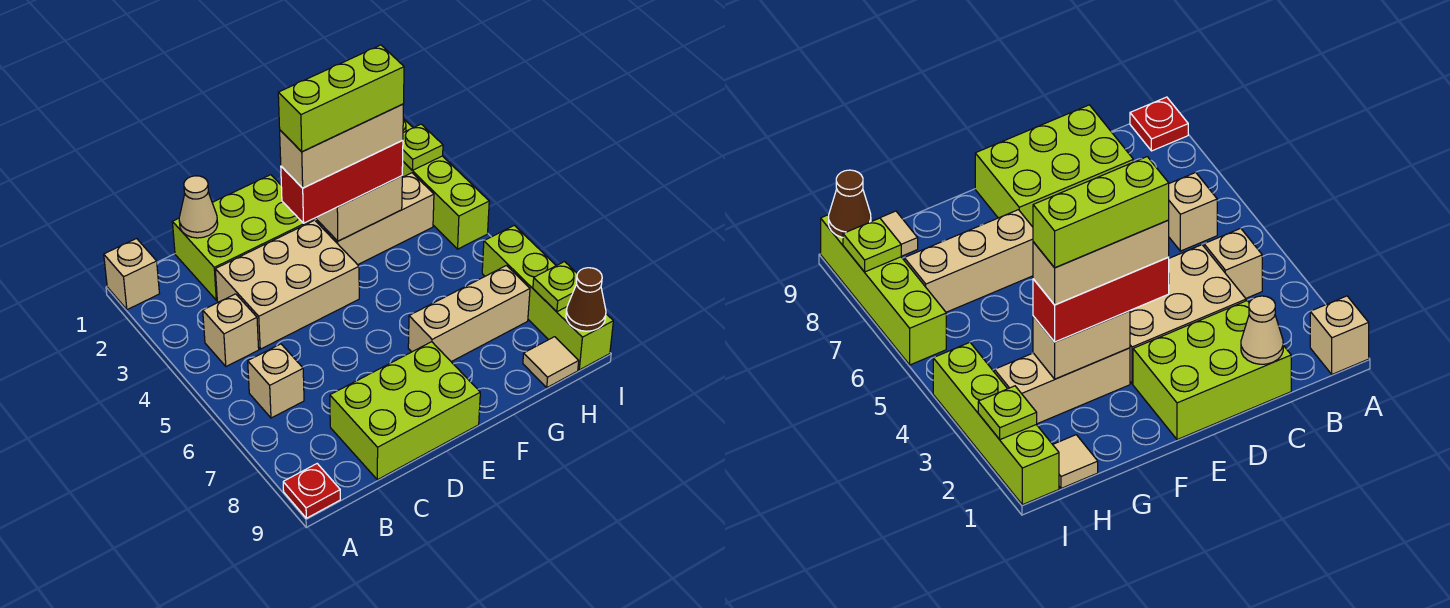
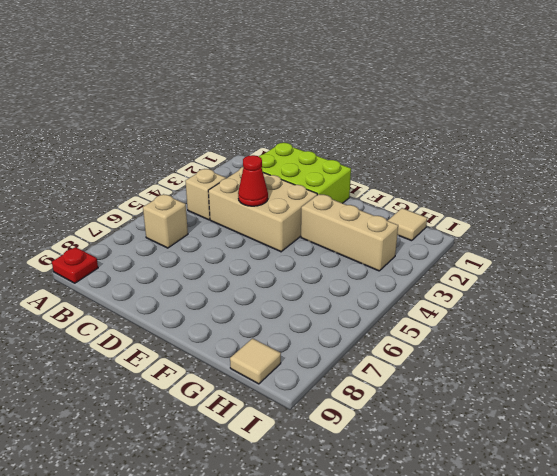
red 1x1 cone [238,155,268,206] -> none
none -> tan 1x1 brick [104,239,160,310]
none -> lime 2x3 brick [330,342,480,480]
none -> tan 1x3 brick [408,266,530,362]

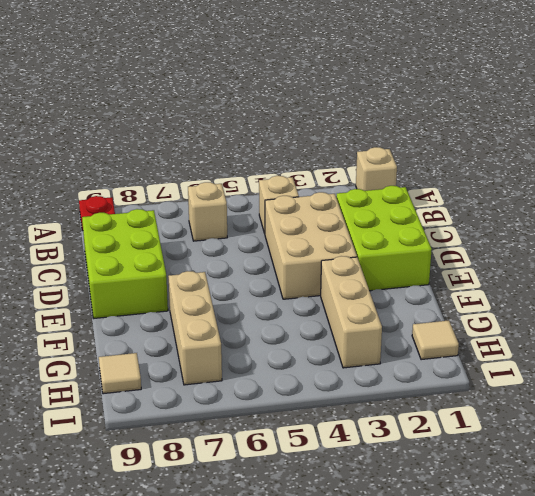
none -> lime 1x4 brick [402,118,489,249]
none -> lime 1x4 brick [482,225,613,370]
none -> tan 1x1 cone [179,176,218,238]

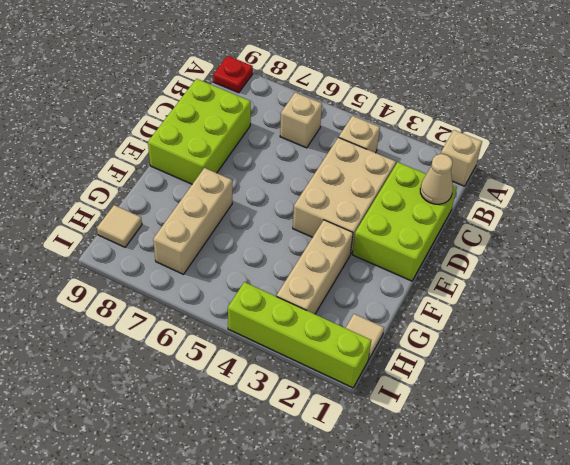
none -> lime 1x4 brick [482,225,613,370]
none -> tan 1x2 brick [316,176,402,241]
none -> lime 1x1 plate [403,124,443,170]

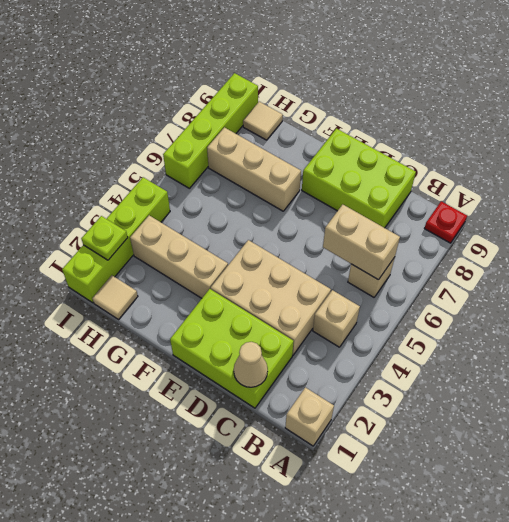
tan 1x2 brick [323,205,400,280] -> tan 1x2 brick moved to [316,176,402,241]
none -> lime 1x1 plate [533,262,577,312]
none -> brown 1x1 cone [566,268,606,331]
none -> red 1x3 brick [281,140,403,223]

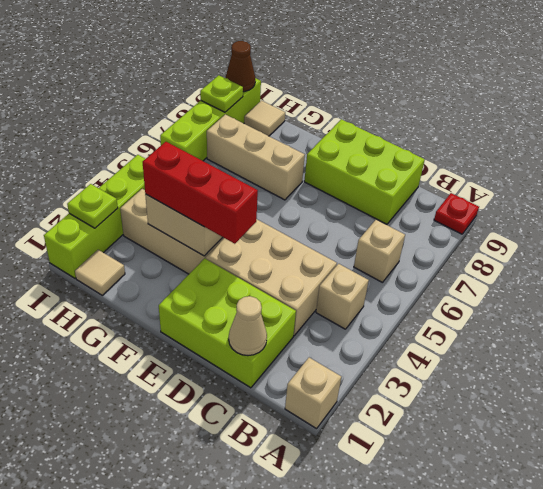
none -> tan 1x3 brick [280,104,404,188]
none -> lime 1x3 brick [278,45,404,152]

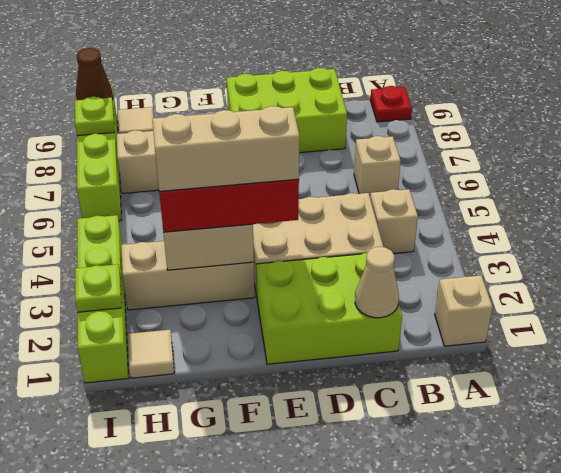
none -> lime 1x3 brick [278,45,404,152]

